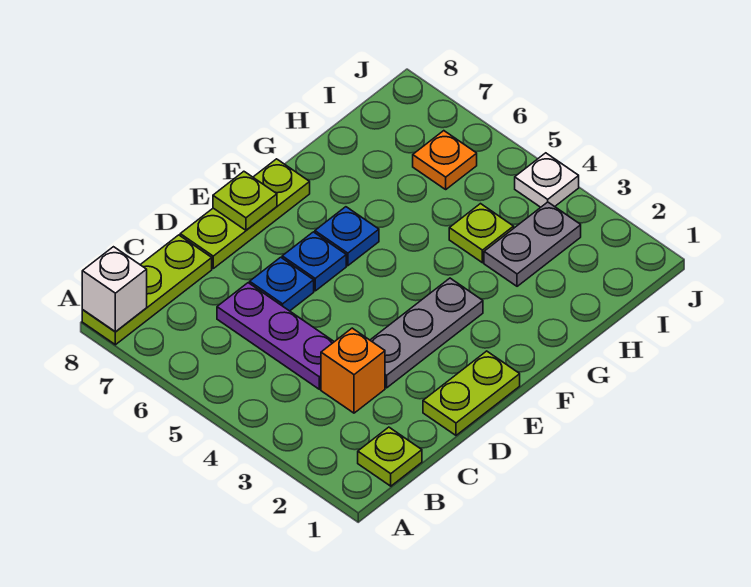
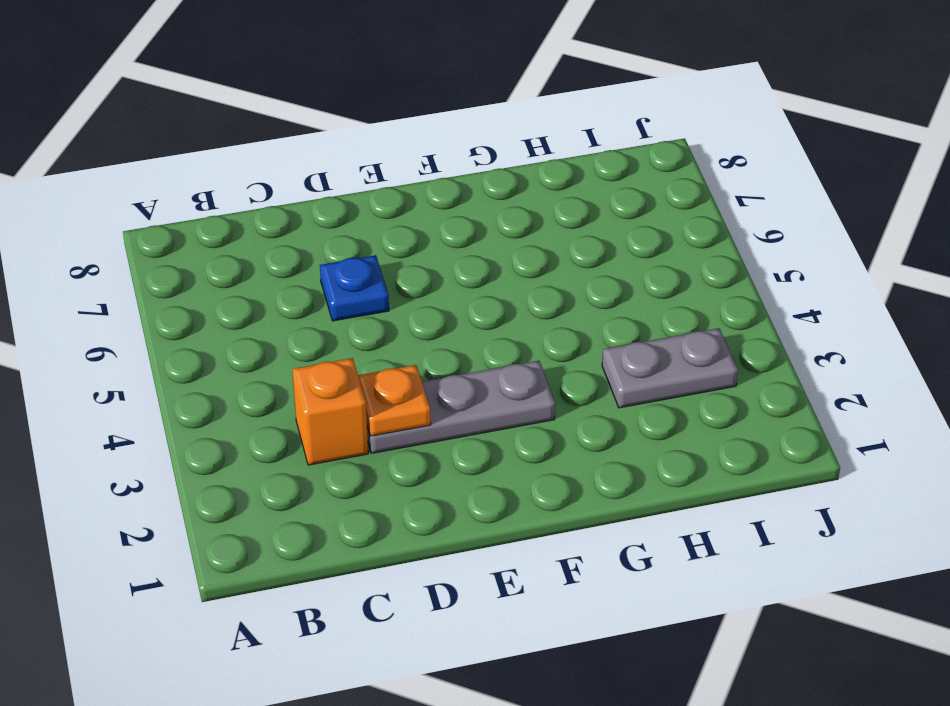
orange 1x1 plate [358,365,431,436] -> orange 1x1 plate moved to [413,131,477,189]
none -> lime 1x3 plate [82,235,212,345]
none -> lime 1x1 plate [358,427,422,486]
none -> purple 1x3 plate [217,283,334,389]

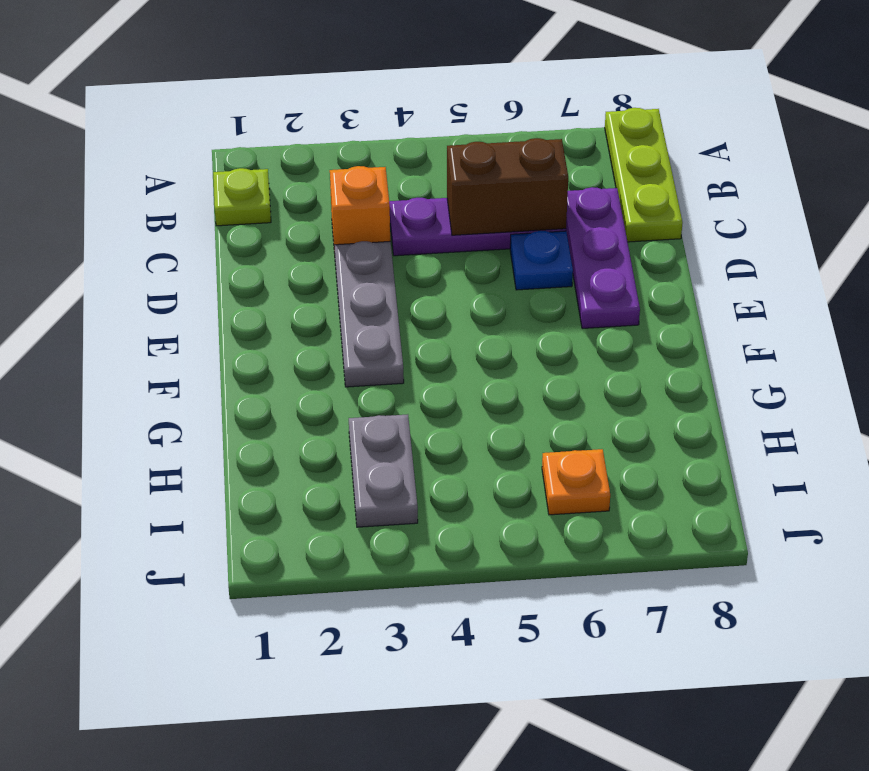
brown 1x2 brick [447,138,568,235] -> none
purple 1x3 plate [566,187,640,329] -> none
none -> lime 1x2 plate [423,351,520,435]
none -> lime 1x3 plate [180,159,310,268]
none -> blue 1x1 plate [282,232,346,291]

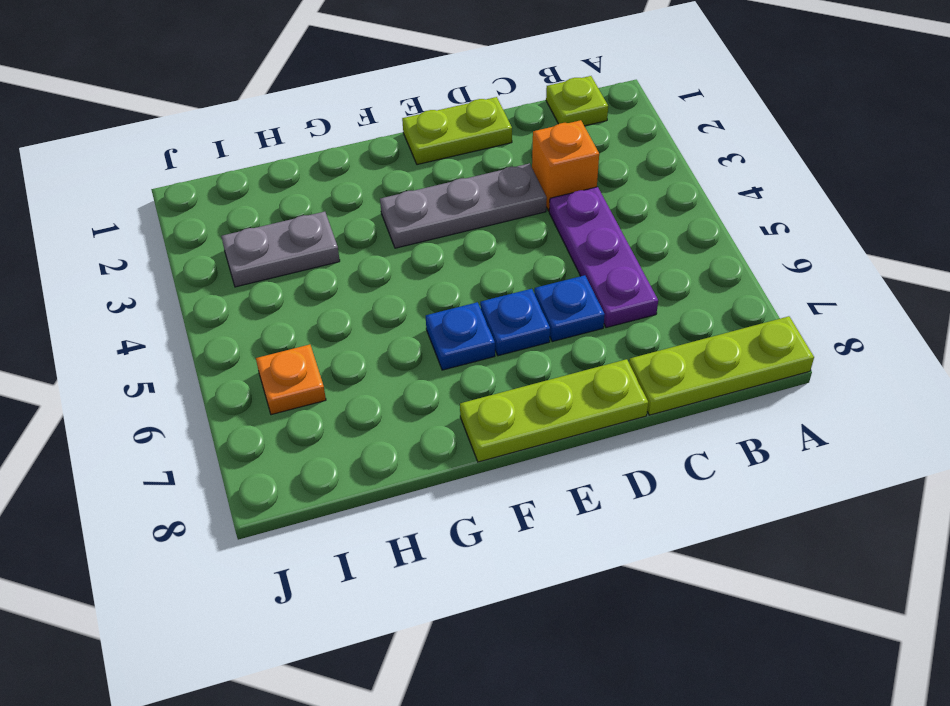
none -> lime 1x1 plate [449,204,514,263]
none -> white 1x1 plate [515,153,579,207]
none -> white 1x1 brick [82,247,147,332]

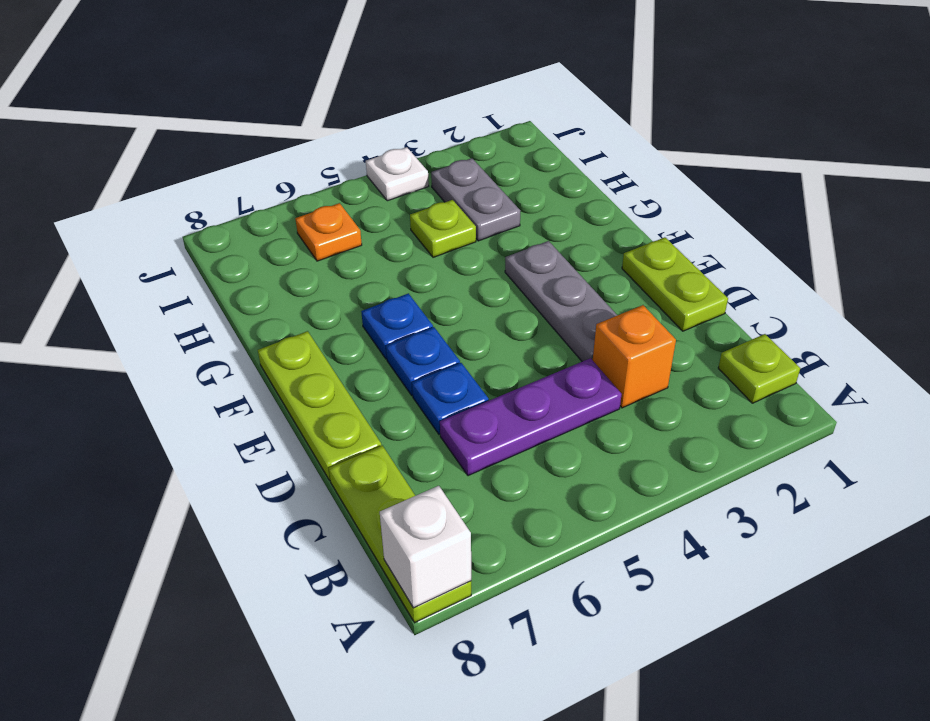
none -> lime 1x1 plate [213,171,277,230]

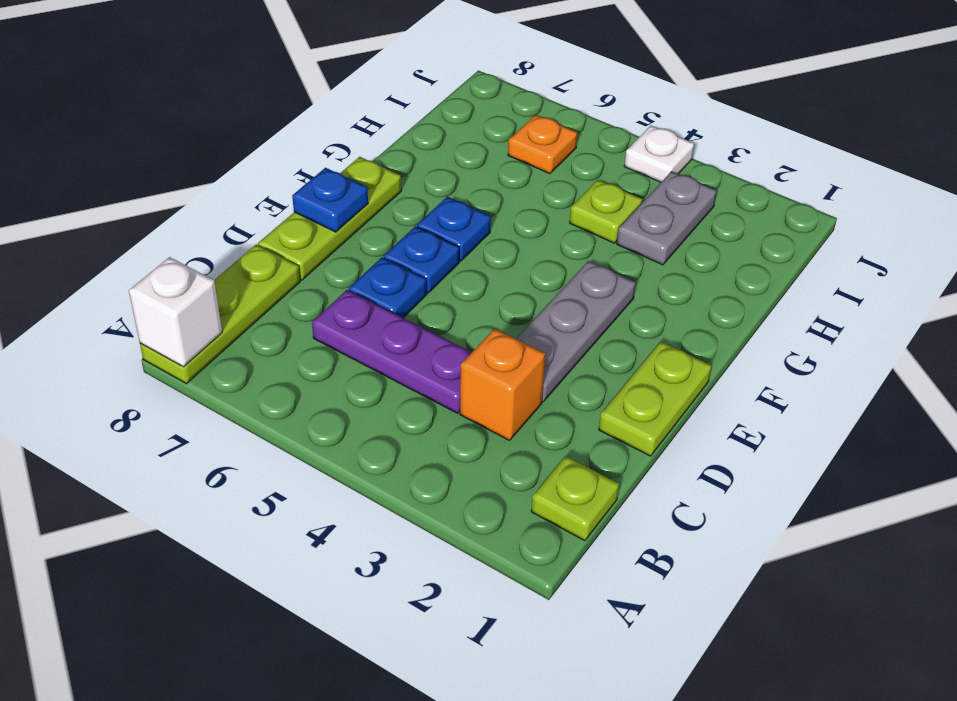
blue 1x1 plate [292,168,368,232] -> lime 1x1 plate [213,171,277,230]

